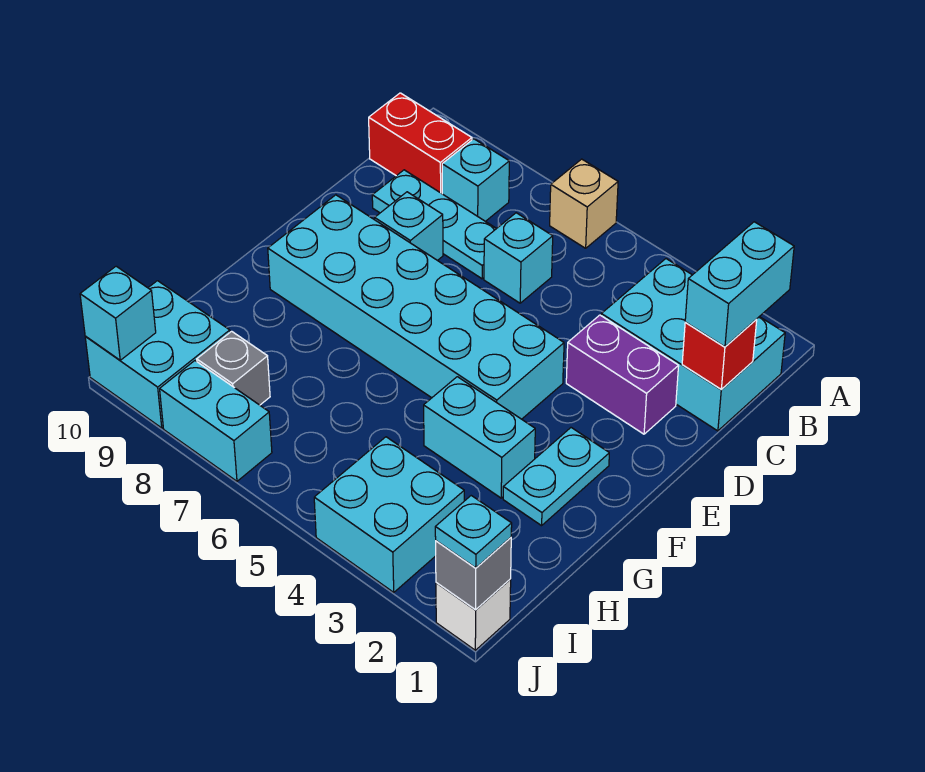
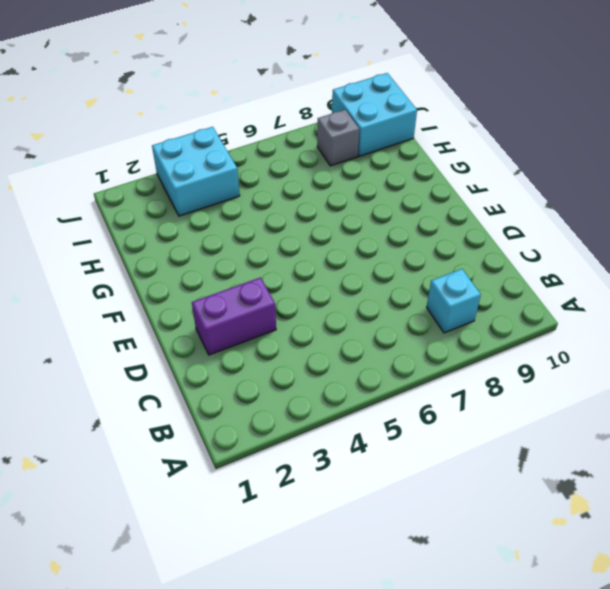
none -> tan 1x1 brick [550,159,618,248]
none -> cyan 2x3 brick [601,259,785,431]
none -> red 1x2 brick [369,93,472,194]

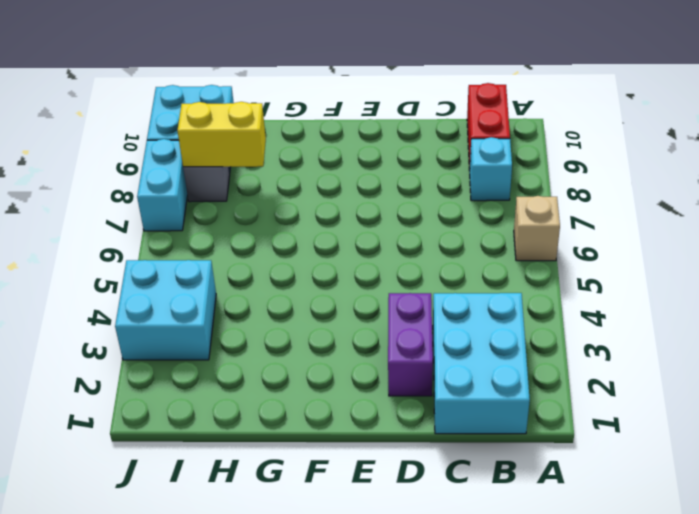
yellow 1x2 brick [177,102,266,167] -> none
none -> cyan 1x1 brick [484,213,553,303]
none -> cyan 1x3 plate [372,170,497,279]
none -> cyan 1x1 brick [375,192,443,261]

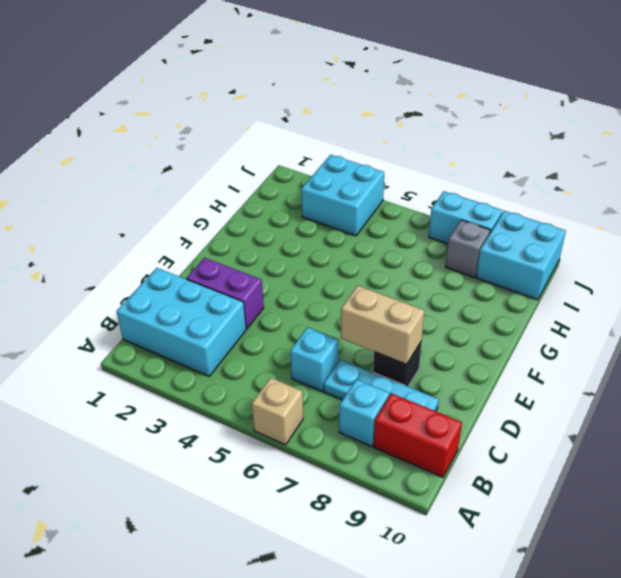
tan 1x2 brick [341,285,424,364] -> none
black 1x1 brick [373,341,422,386] -> cyan 1x1 brick [375,192,443,261]
none -> cyan 2x6 brick [268,195,564,419]
none -> cyan 1x2 plate [503,428,609,526]
none -> cyan 1x2 brick [424,377,535,498]

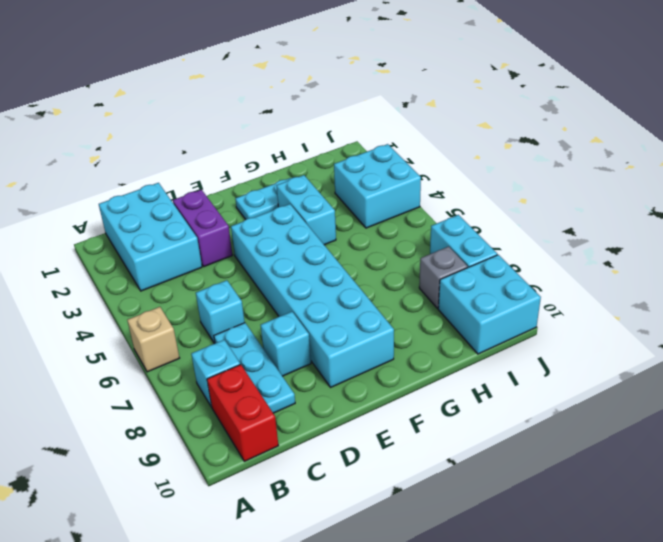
none -> white 1x1 brick [436,579,511,650]
none -> red 1x1 brick [682,319,757,390]
none -> grey 1x1 brick [436,537,511,610]

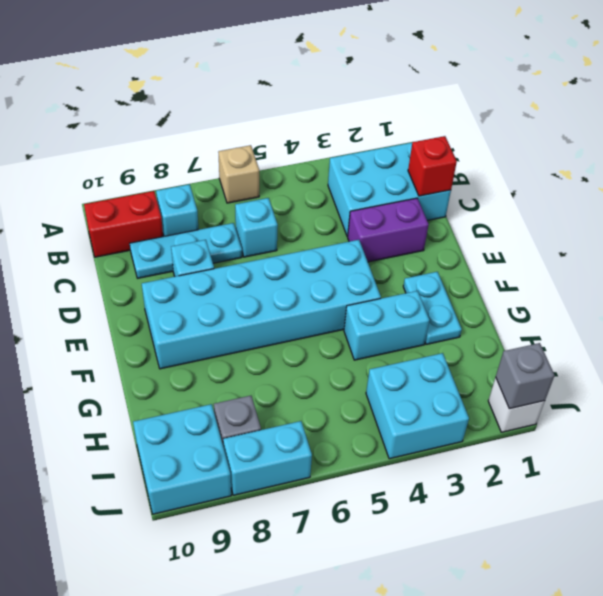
none -> cyan 1x1 brick [80,266,156,360]
none -> cyan 1x2 brick [685,222,794,347]
none -> cyan 1x1 plate [435,496,512,568]

